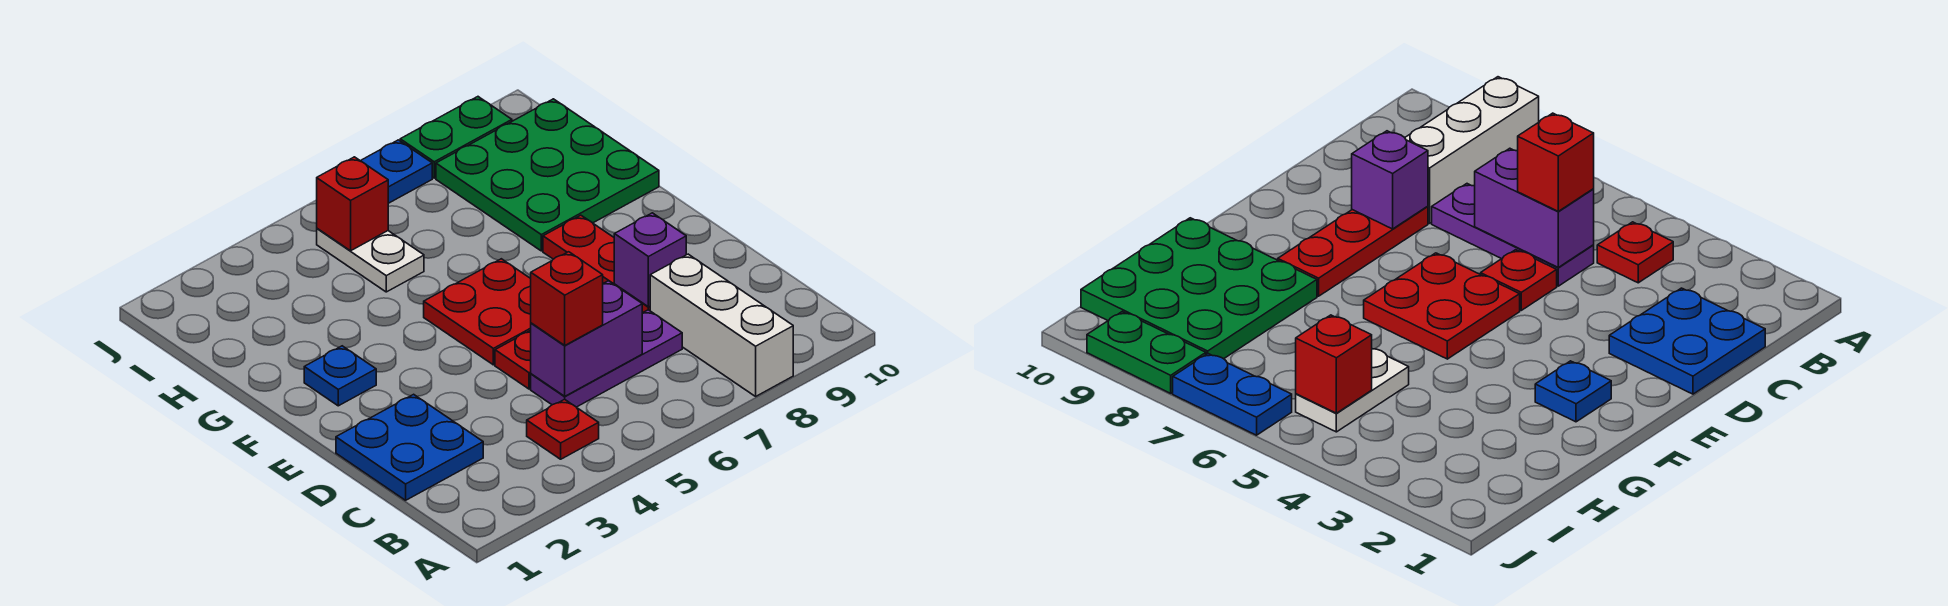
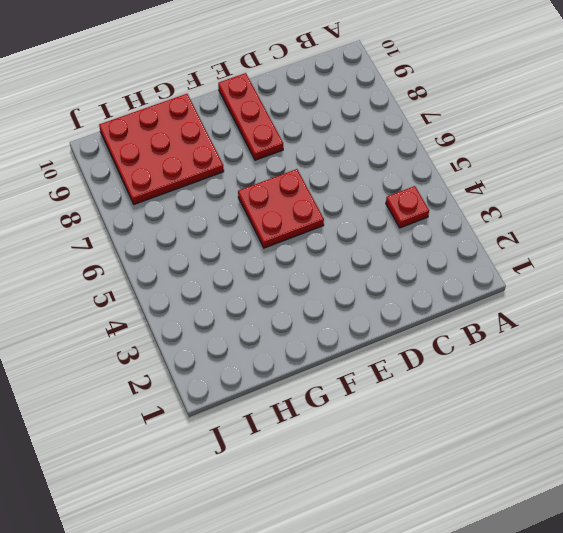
red 1x3 plate [218,73,283,160] -> red 1x3 plate turned to [543,215,650,313]
red 3x3 plate [99,94,224,204] -> green 3x3 plate [436,99,659,251]
none -> white 1x3 brick [650,254,793,396]
none -> blue 2x2 plate [336,394,483,500]
none -> purple 1x3 plate [531,310,682,407]

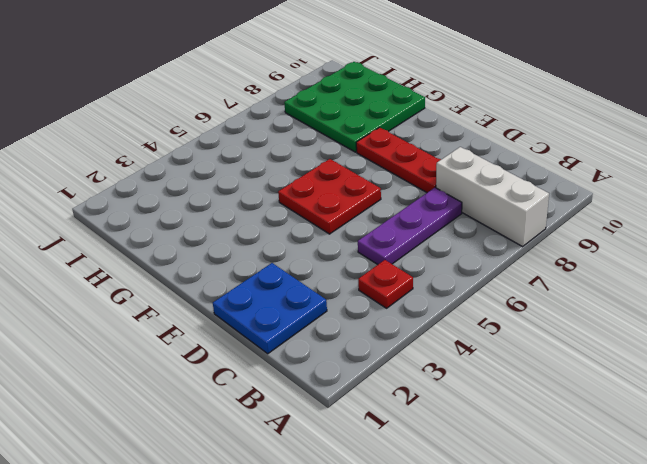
none -> red 1x1 plate [495,330,531,389]
none -> blue 1x1 plate [304,346,376,406]
none -> white 1x2 plate [317,229,424,292]

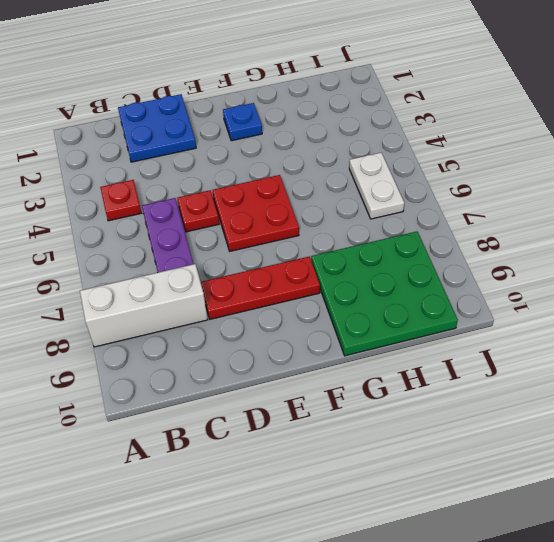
white 1x2 plate [349,153,404,219] -> white 1x2 plate turned to [317,229,424,292]
none -> blue 1x2 plate [361,140,432,203]
none -> green 1x2 plate [400,97,512,178]
none -> purple 1x2 brick [531,281,642,396]

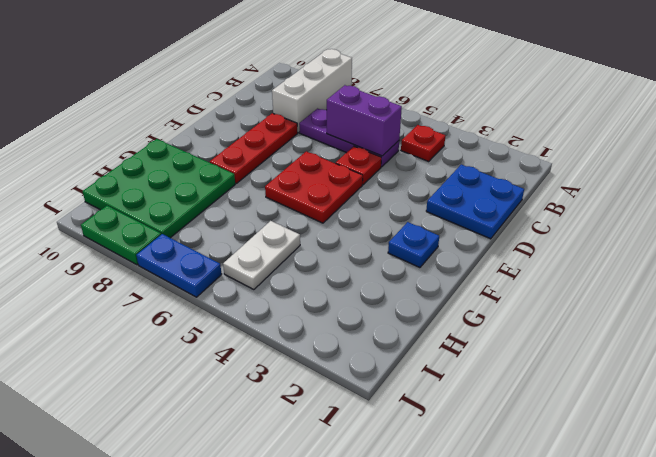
none -> purple 1x1 brick [614,213,686,307]
none -> red 1x1 brick [317,157,388,251]
none -> red 1x1 brick [531,252,603,346]

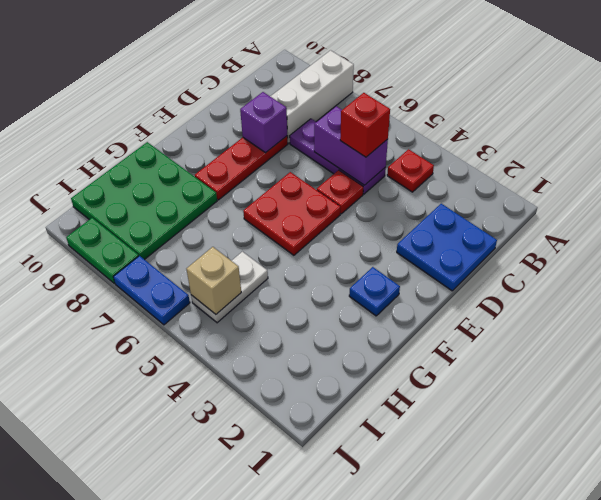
tan 1x1 brick [186,247,241,314] -> red 1x1 brick [317,157,388,251]

